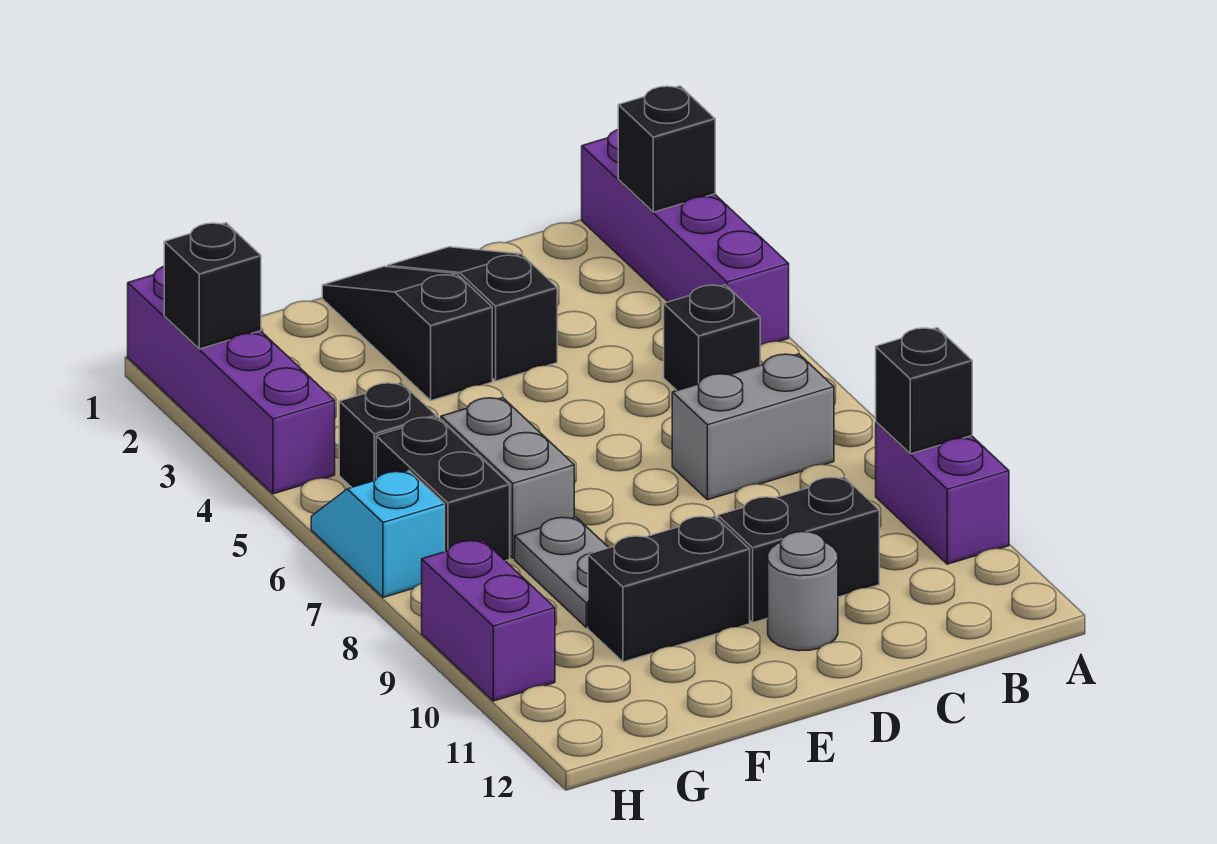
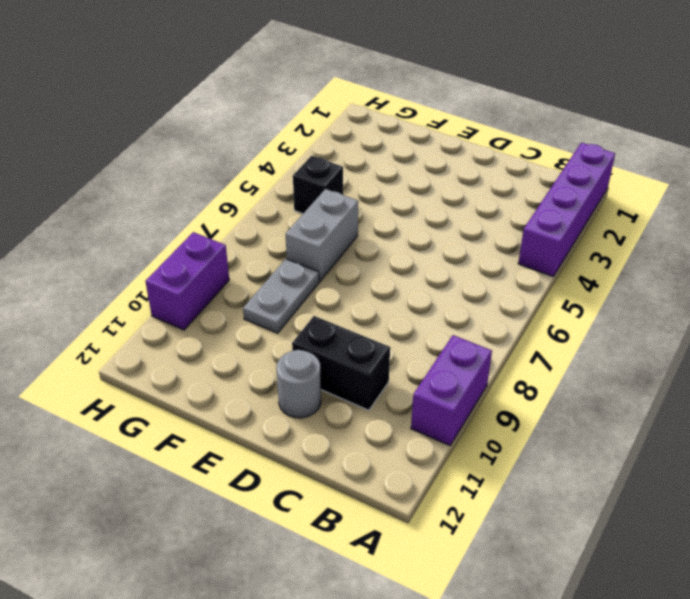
none -> black 1x1 brick [664,285,760,390]
none -> grey 1x2 brick [672,354,834,500]
none -> black 1x3 slope [387,247,557,381]

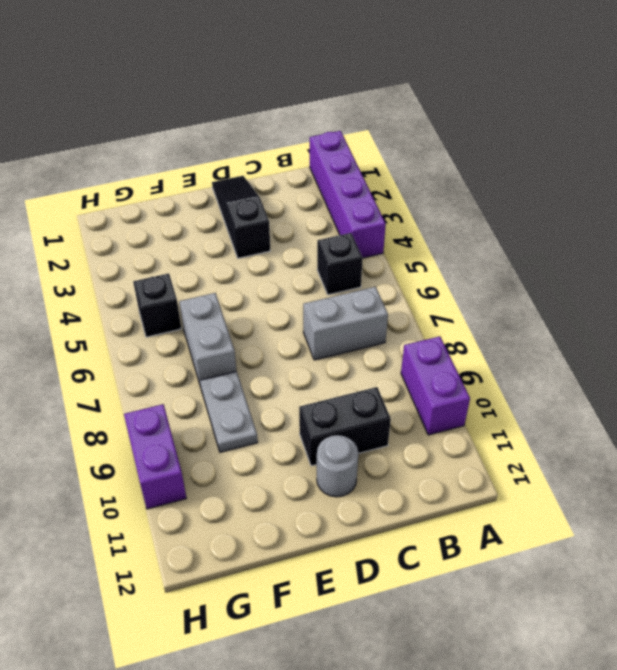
none -> black 1x3 slope [322,266,492,401]
none -> black 1x2 brick [588,516,750,662]
none -> black 1x2 brick [376,417,510,561]

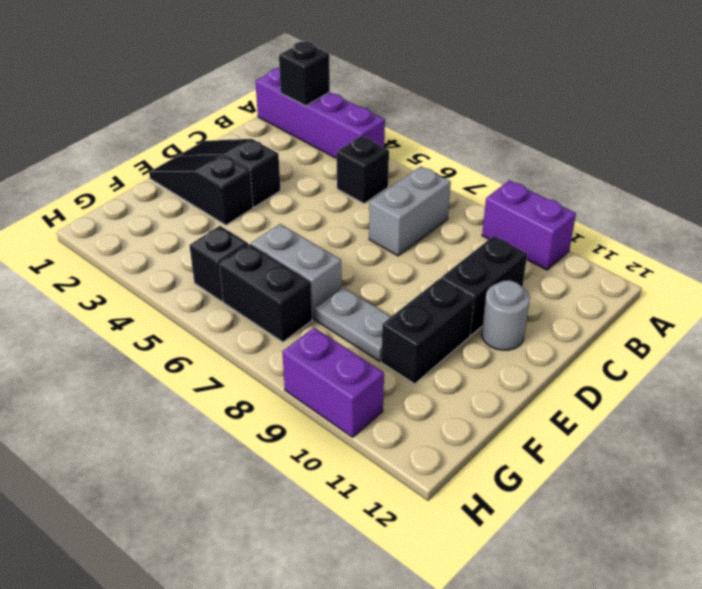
none -> purple 1x4 brick [128,267,335,494]
none -> cyan 1x2 slope [311,470,445,597]
none -> black 1x1 brick [876,328,972,454]

